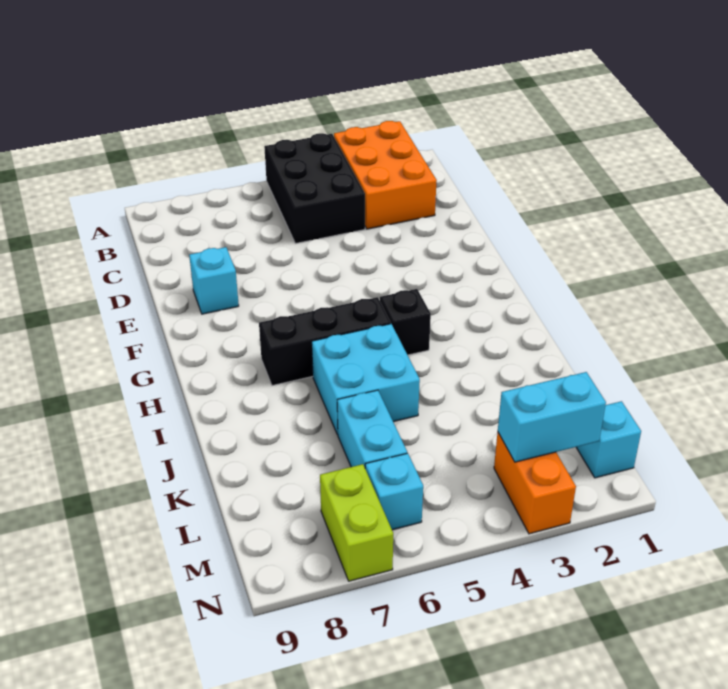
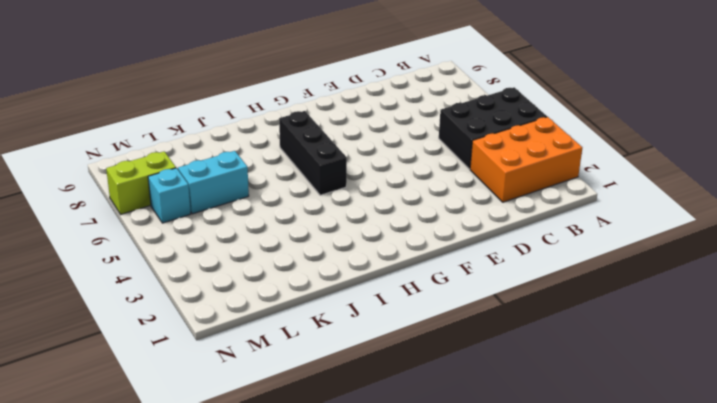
none -> cyan 1x1 brick [189,247,239,314]
none -> black 1x1 brick [380,289,431,355]
none -> cyan 2x2 brick [312,324,420,435]

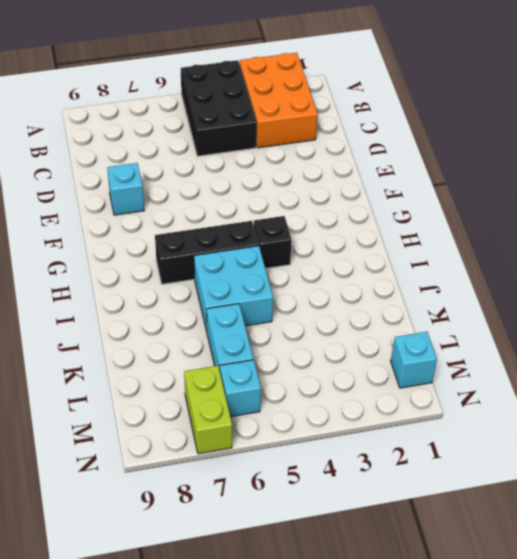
none -> orange 1x2 brick [494,432,576,534]
none -> cyan 1x2 brick [498,372,606,462]

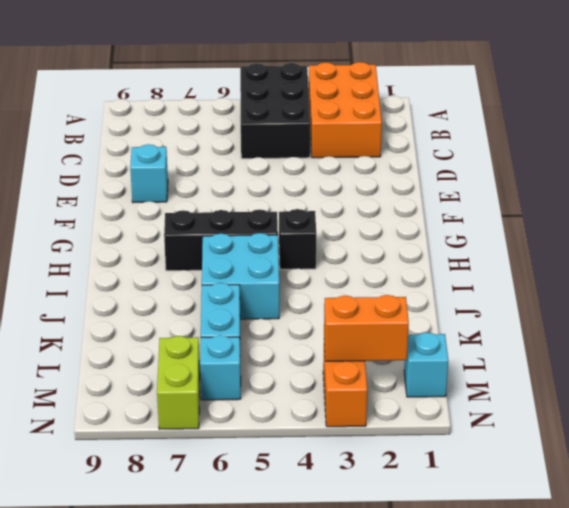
orange 1x2 brick [324,295,409,361] -> cyan 1x2 brick [498,372,606,462]

